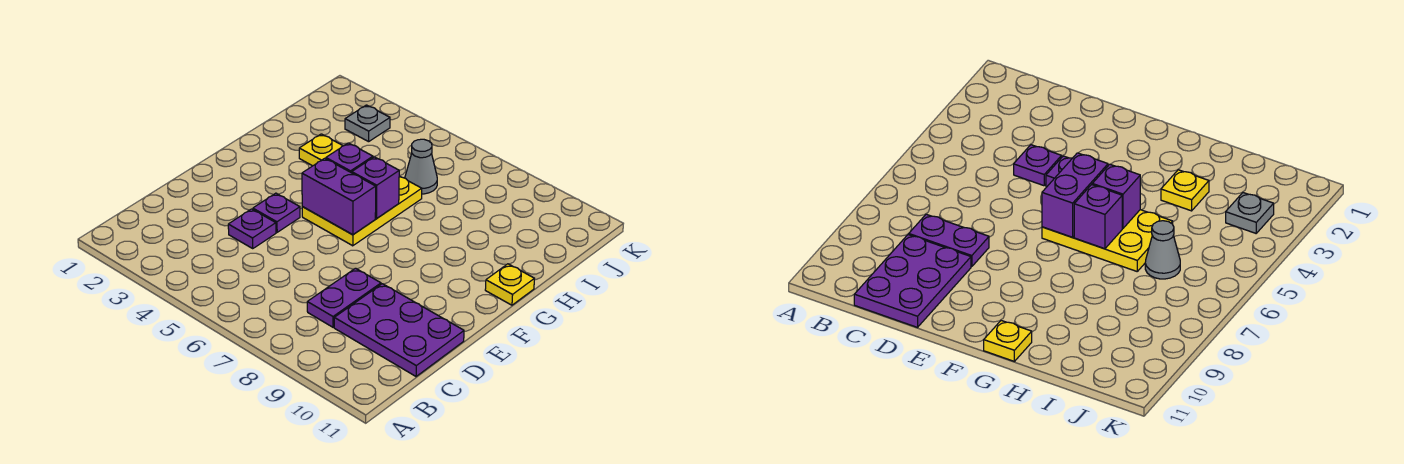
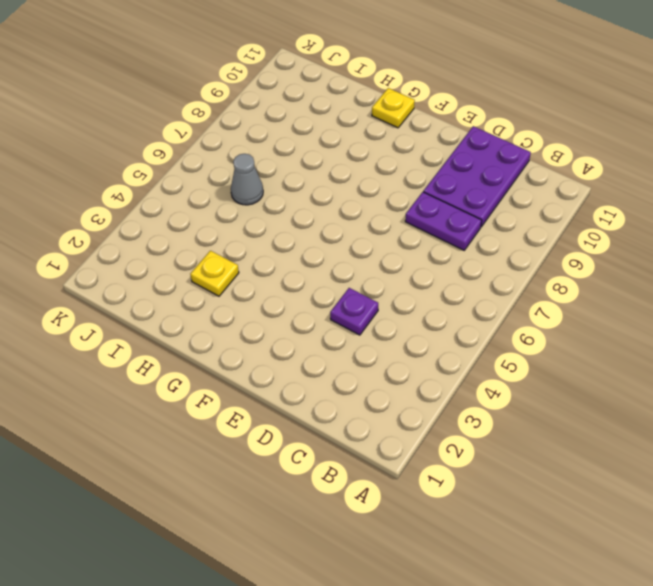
none -> purple 1x1 plate [253,193,300,232]
none -> yellow 2x3 plate [302,176,422,246]
none -> grey 1x1 plate [345,105,390,142]

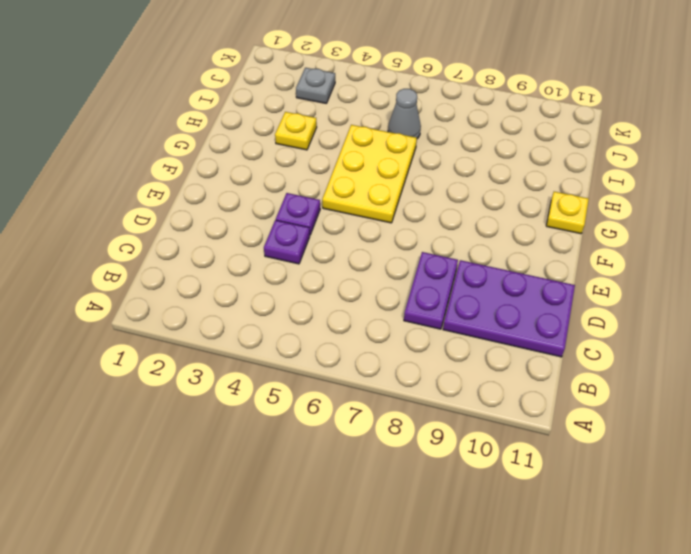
none -> purple 1x2 brick [302,158,376,235]
none -> purple 1x1 brick [326,143,373,173]
none -> purple 1x1 brick [352,157,399,218]

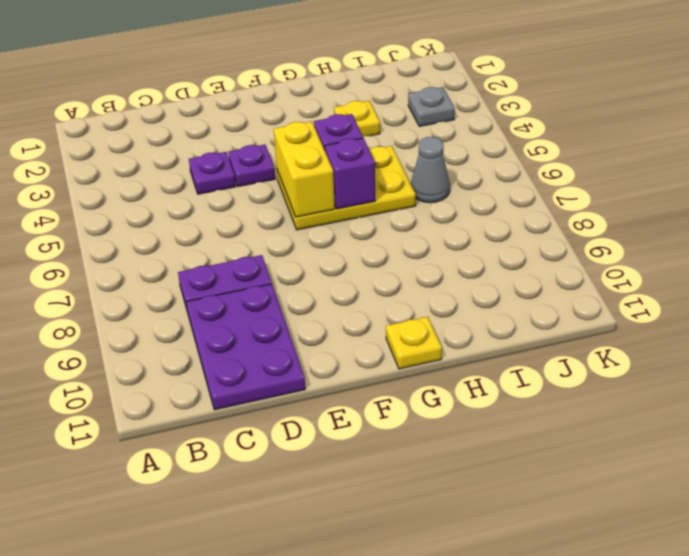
yellow 1x2 brick [274,121,335,217] -> purple 1x2 brick [302,158,376,235]

